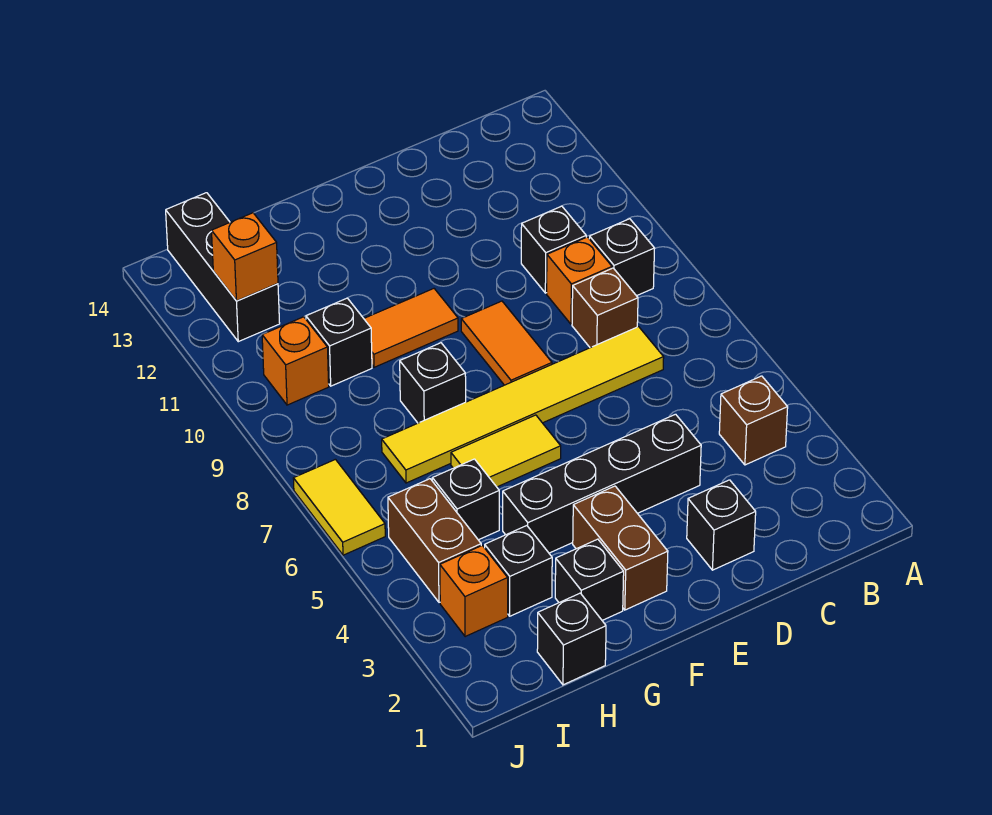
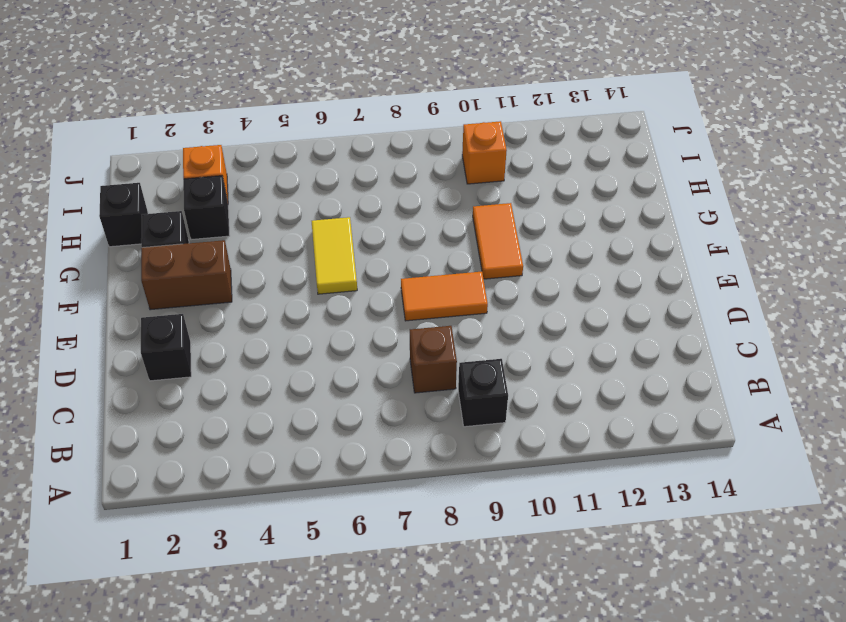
none -> brown 1x1 brick [719,376,788,465]
none -> yellow 1x6 tile [382,327,664,483]
none -> orange 1x1 brick [547,237,612,324]

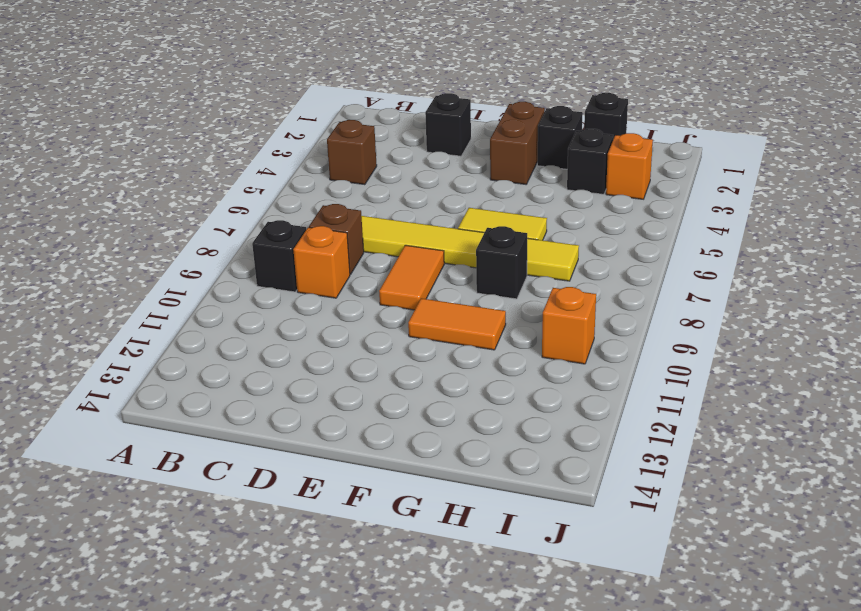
none -> black 1x1 brick [521,206,586,293]
none -> black 1x4 brick [503,414,701,553]
none -> black 1x1 brick [432,459,499,540]

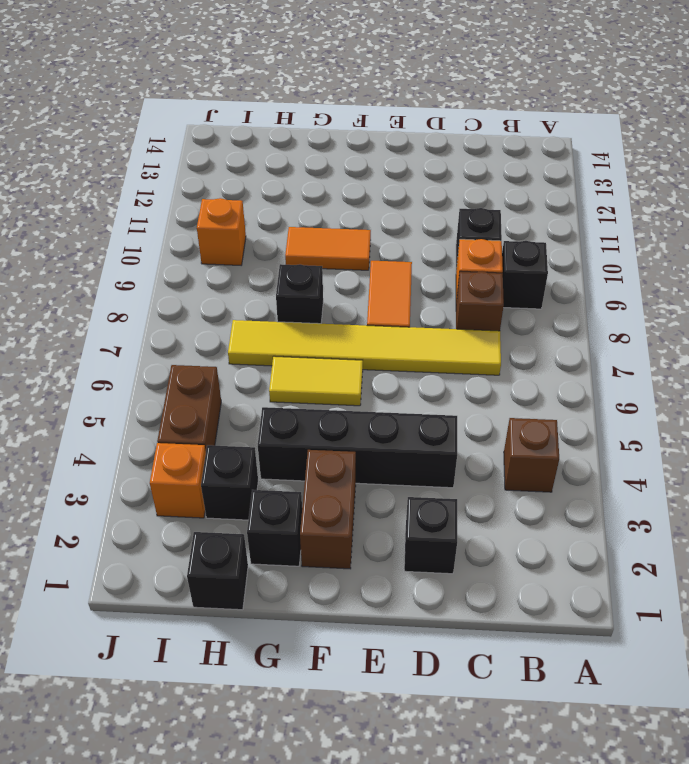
none -> black 1x1 brick [432,459,499,540]
none -> black 1x1 brick [306,298,372,386]
none -> black 1x3 brick [166,193,280,342]

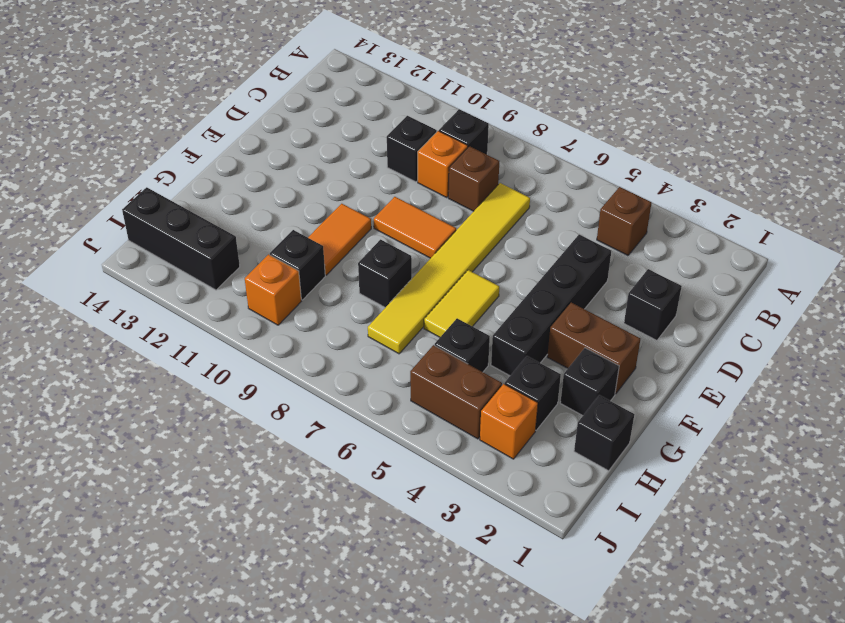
none -> yellow 1x2 tile [293,459,385,555]
none -> orange 1x1 brick [212,213,278,301]

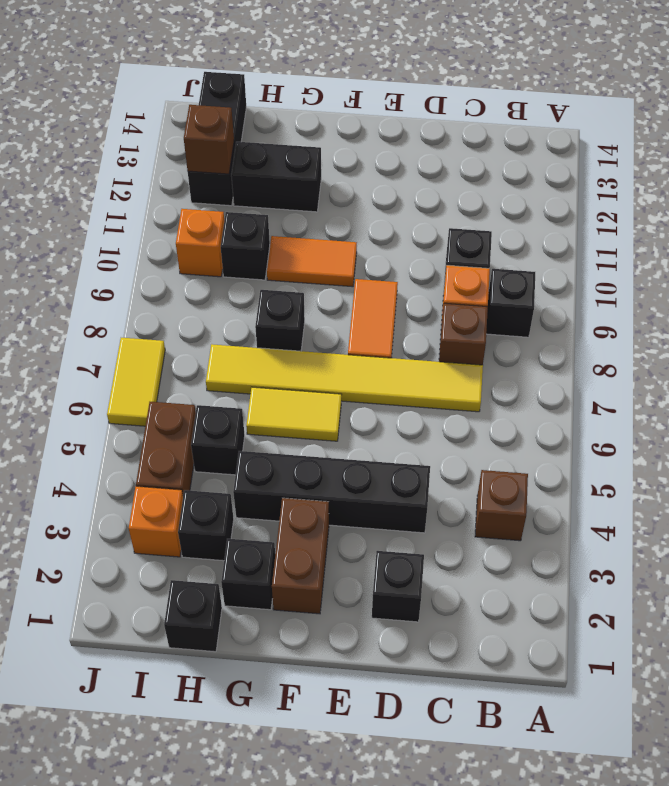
black 1x2 brick [231,142,321,212] -> none
brown 1x1 brick [184,105,234,174] -> orange 1x1 brick [212,213,278,301]

